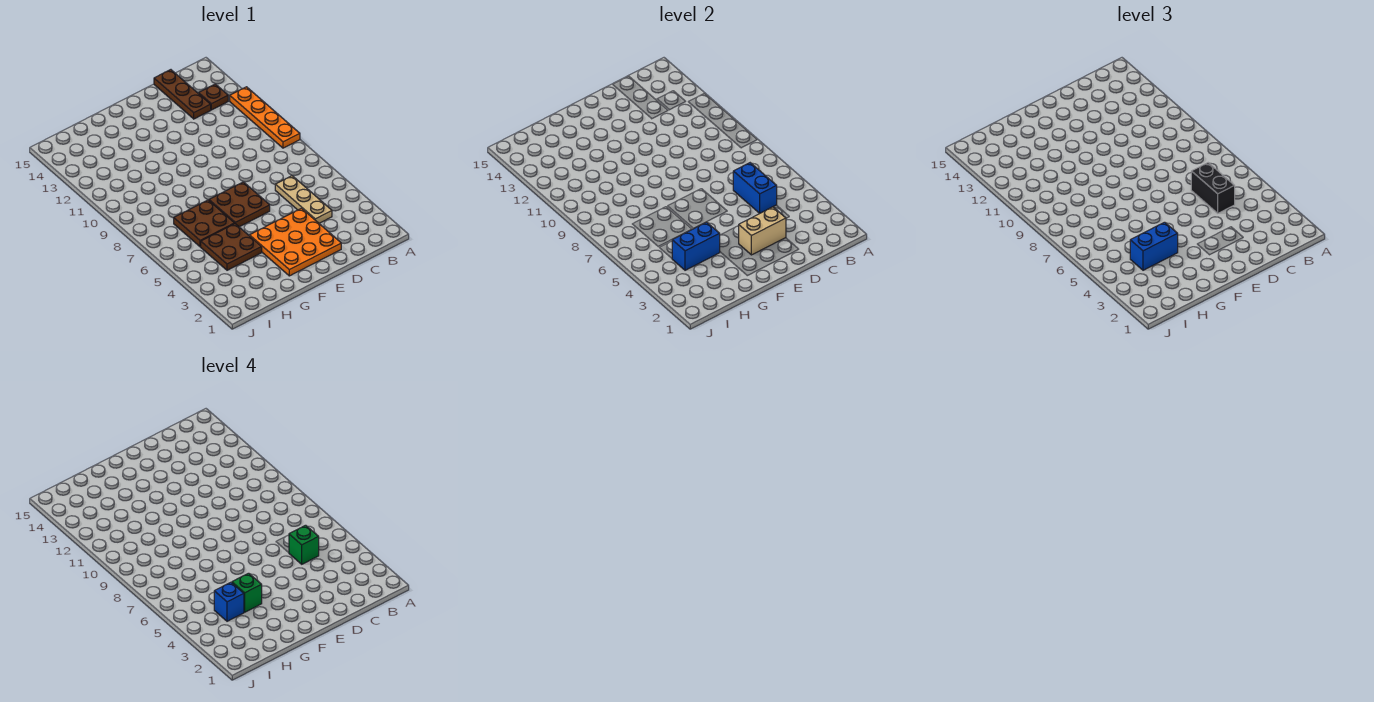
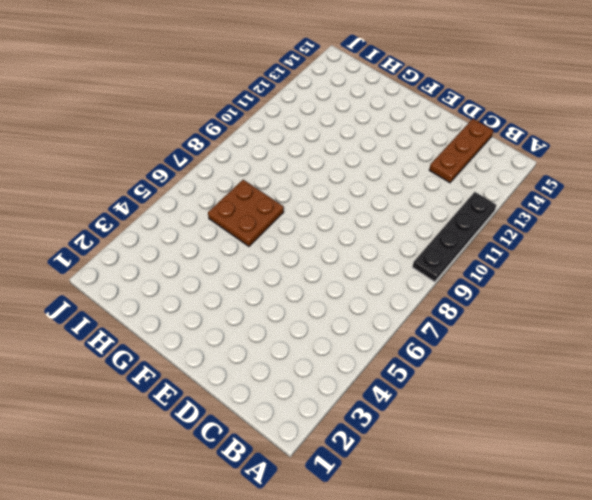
black 1x4 plate [413,192,496,282] -> orange 1x4 plate [230,87,300,148]
none -> brown 1x1 plate [199,84,228,110]
none -> tan 1x3 plate [275,176,332,223]
none -> orange 3x3 plate [250,208,341,276]

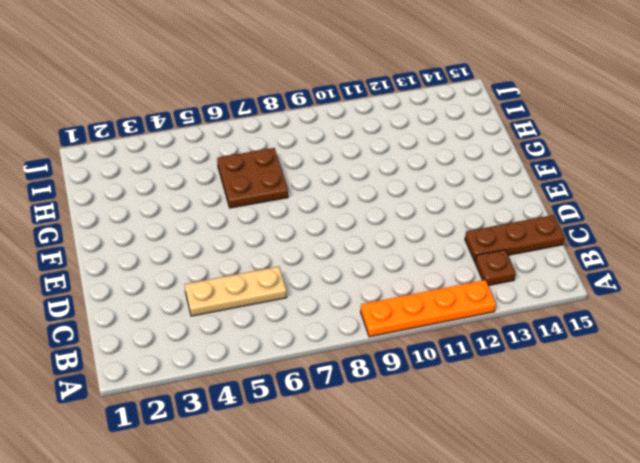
none -> orange 3x3 plate [250,208,341,276]
none -> brown 2x2 plate [209,182,270,227]
none -> brown 2x2 plate [201,224,262,270]

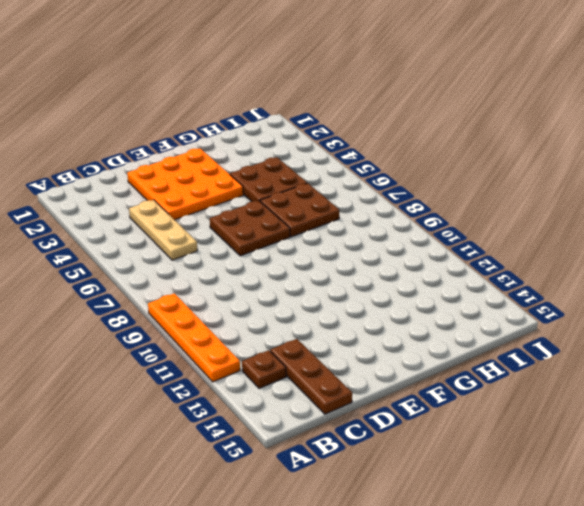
none -> blue 1x2 brick [733,163,777,213]
none -> tan 1x2 brick [739,207,786,255]
none -> blue 1x2 brick [672,222,720,270]

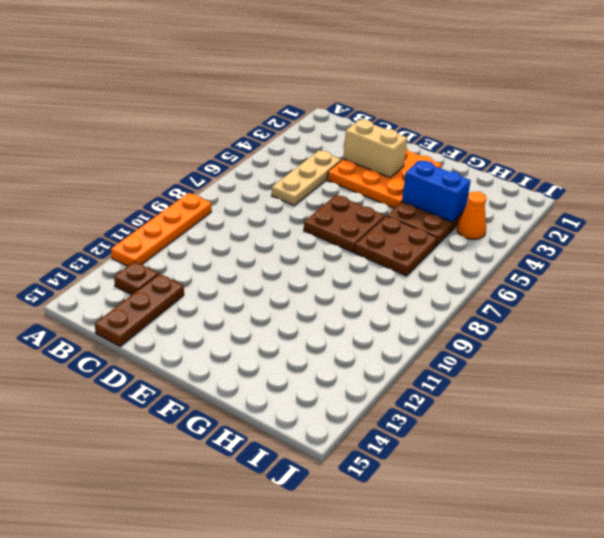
orange 1x1 cone [457,192,486,240] -> none
none -> blue 1x2 brick [733,163,777,213]
none -> black 1x2 brick [1191,163,1235,213]
none -> blue 1x2 brick [1130,222,1178,270]

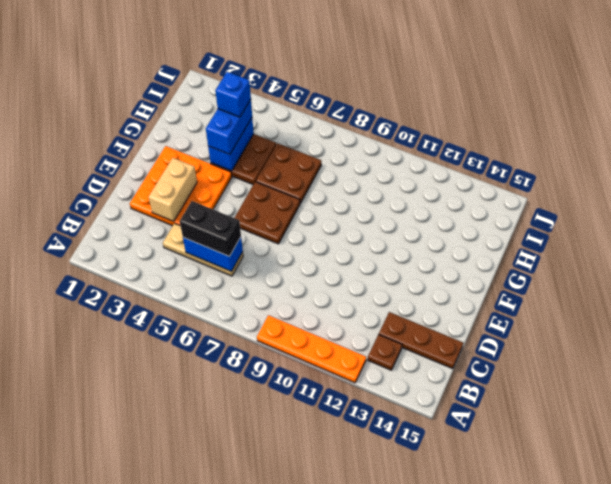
none -> green 1x1 brick [289,525,319,564]
none -> green 1x1 brick [232,573,262,612]

